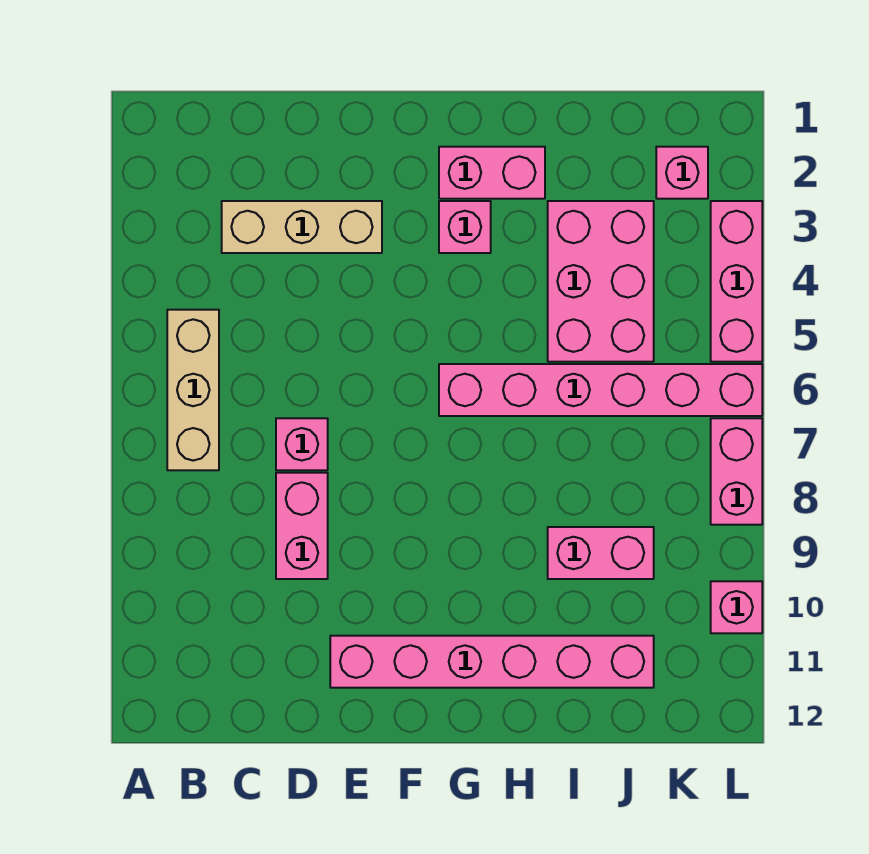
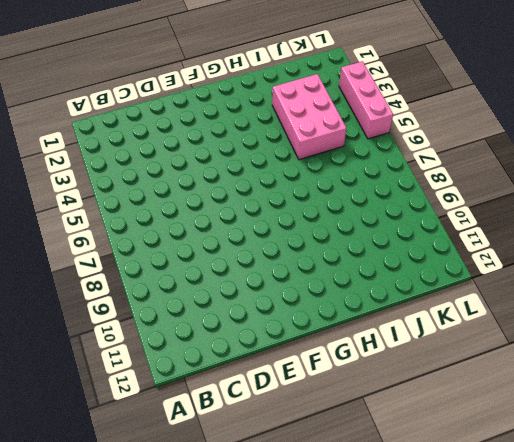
none -> tan 1x3 brick [167,310,219,470]
none -> tan 1x3 brick [222,201,382,253]
none -> pink 1x1 brick [276,418,328,470]

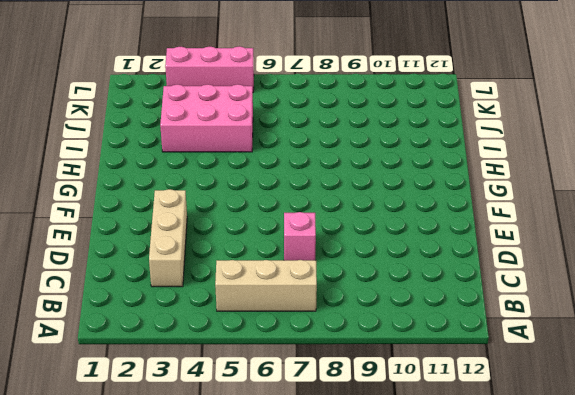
none -> pink 1x2 brick [276,473,328,579]
none -> pink 1x6 brick [330,636,654,688]
none -> pink 1x2 brick [439,147,545,199]

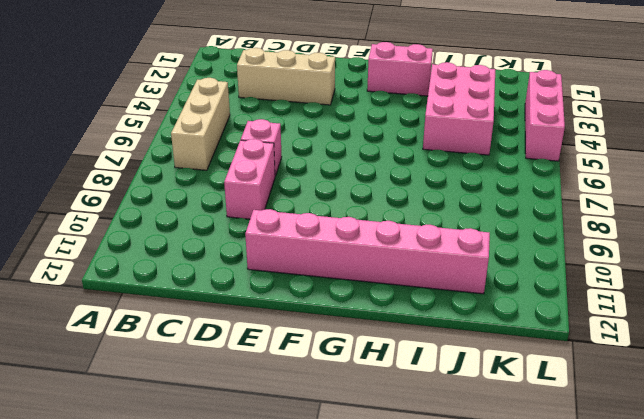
none -> pink 1x1 brick [439,201,491,253]
none -> pink 1x6 brick [439,364,762,416]
none -> pink 1x2 brick [548,527,654,579]

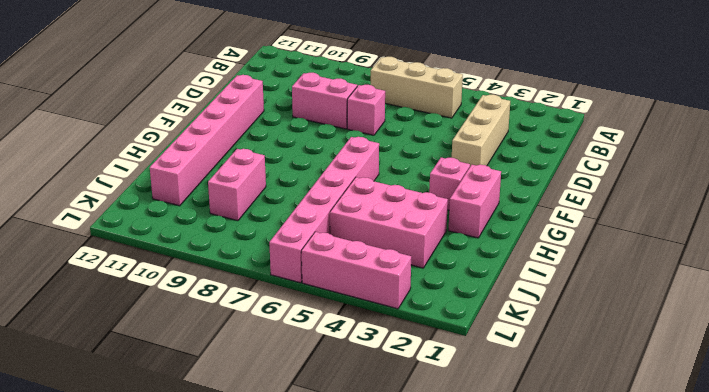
none -> pink 1x1 brick [656,147,708,199]
none -> pink 1x2 brick [711,418,762,525]
none -> pink 1x1 brick [711,581,762,633]

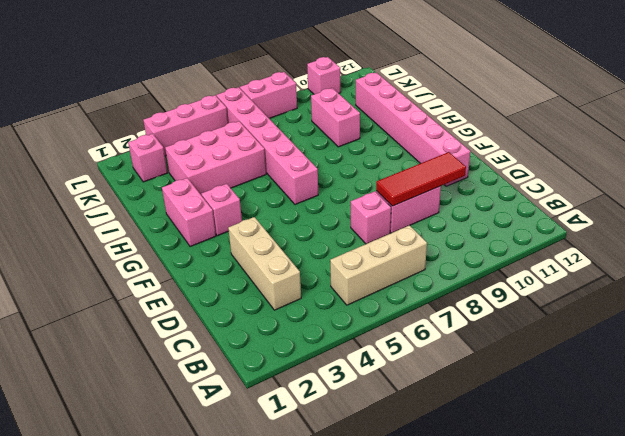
red 1x3 tile [376,152,466,206] -> none

